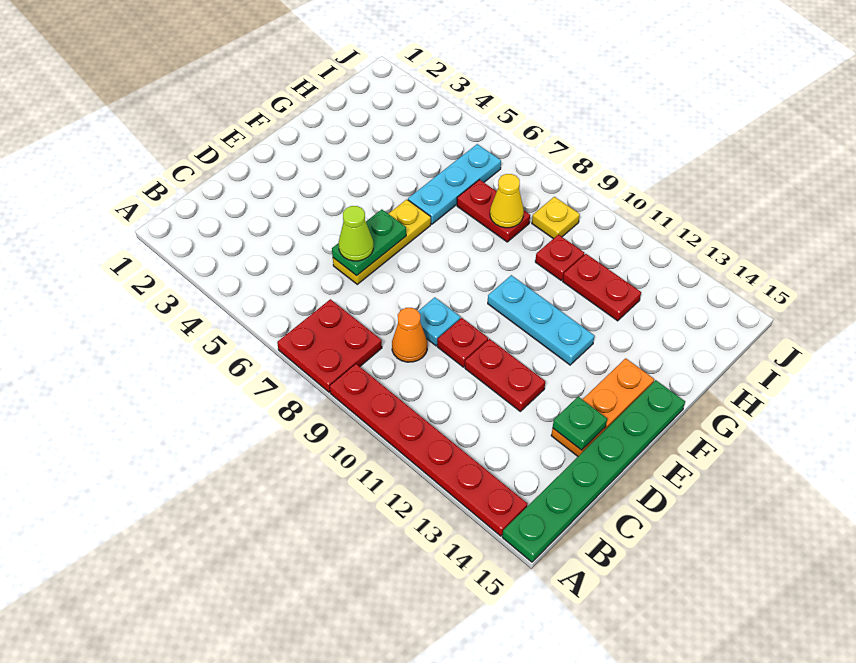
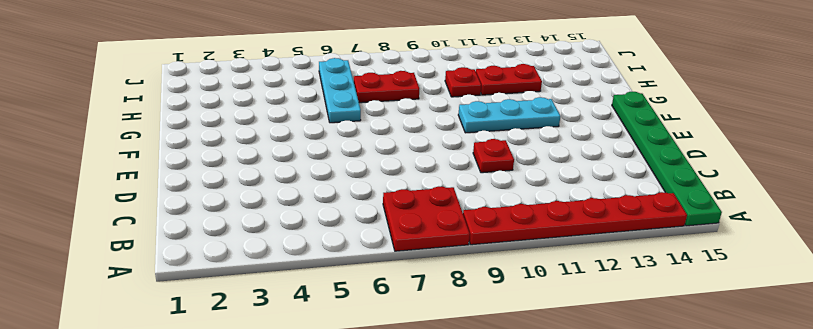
none -> orange 1x1 cone [392,308,427,362]
none -> yellow 1x3 plate [333,199,431,284]
none -> cyan 1x1 plate [418,297,460,346]

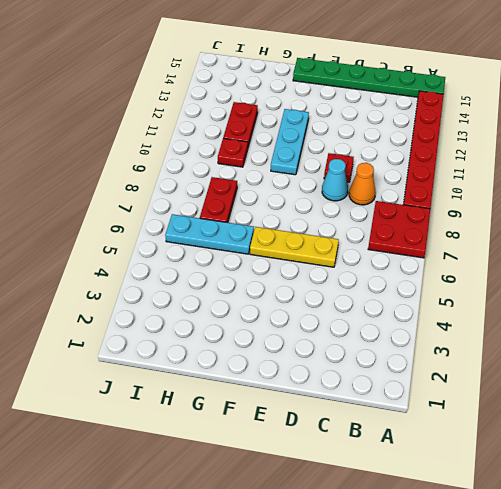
cyan 1x1 cone [322,159,348,201] -> cyan 1x1 plate [418,297,460,346]
none -> red 1x2 plate [465,339,545,411]
none -> orange 1x3 plate [551,358,654,456]
none -> yellow 1x1 plate [532,197,580,239]

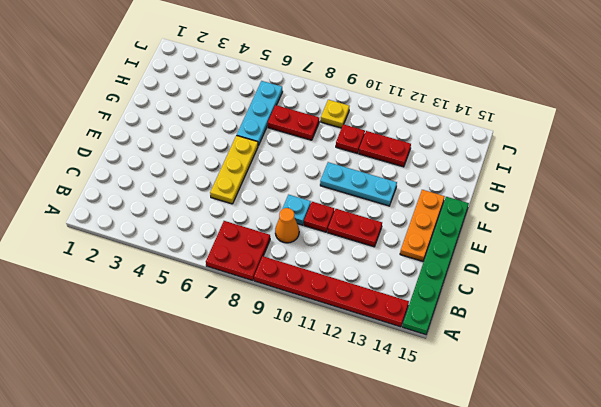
none -> green 1x2 plate [332,209,406,276]
none -> green 1x1 plate [553,397,607,450]
none -> yellow 1x1 cone [490,174,524,228]

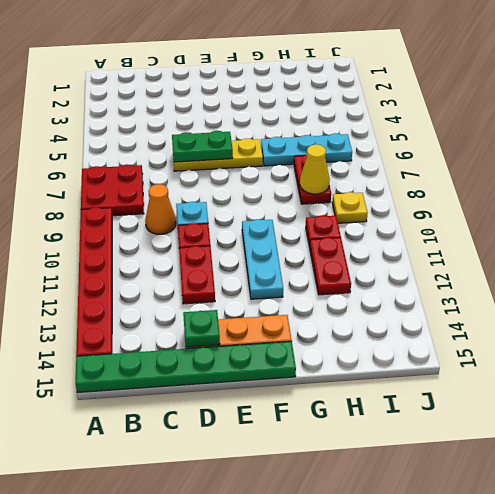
none -> lime 1x1 cone [339,206,373,261]

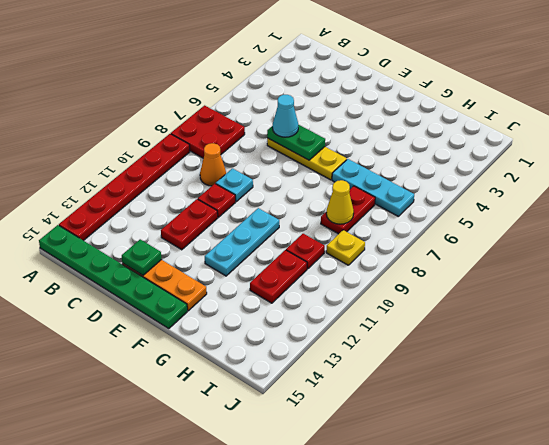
cyan 1x1 cone [273,95,298,137] -> lime 1x1 cone [339,206,373,261]

